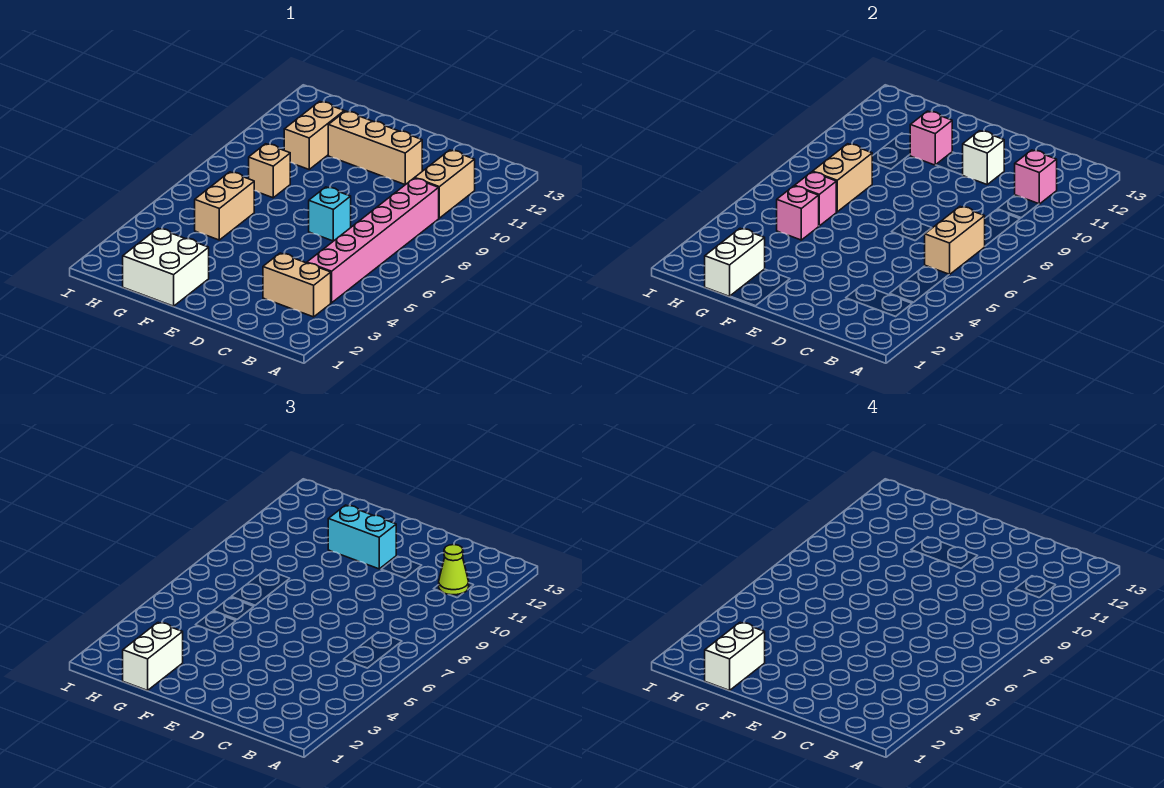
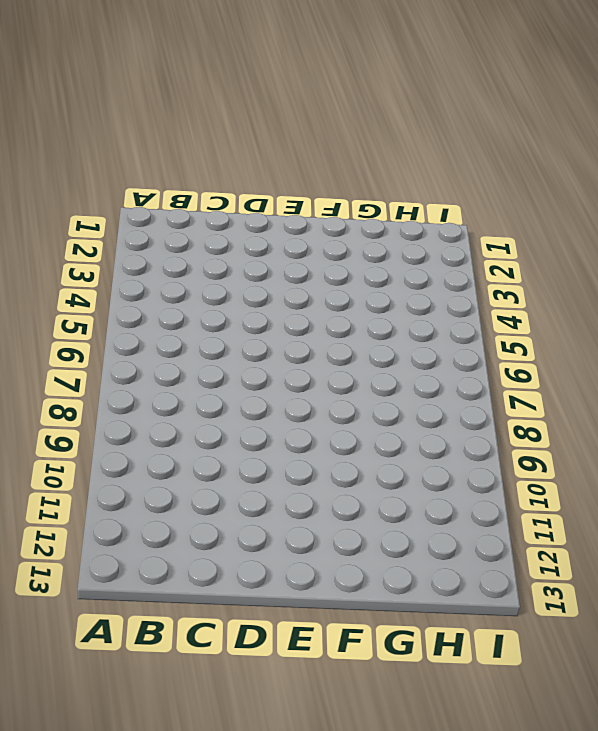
none -> tan 1x2 brick [263,253,331,317]
none -> pink 1x6 brick [307,178,439,303]
none -> tan 1x2 brick [415,150,475,218]

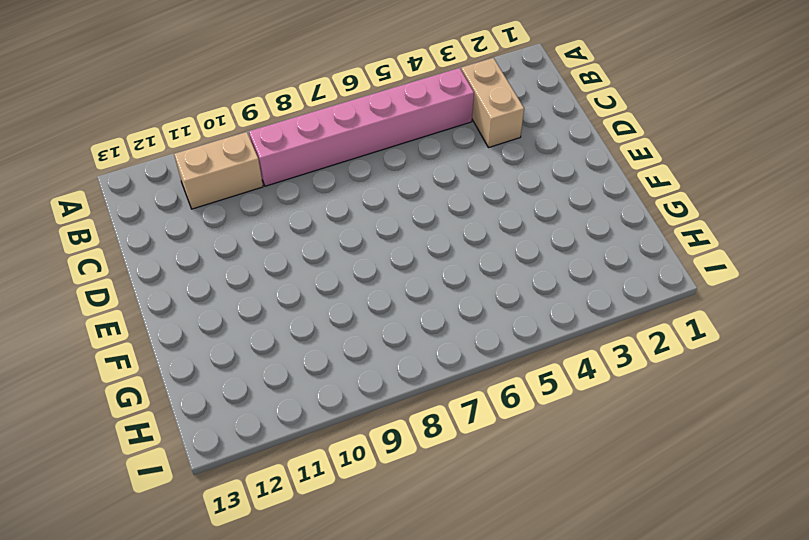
none -> cyan 1x1 brick [309,187,351,241]
none -> tan 1x3 brick [328,111,422,185]
none -> white 2x2 brick [123,228,209,306]

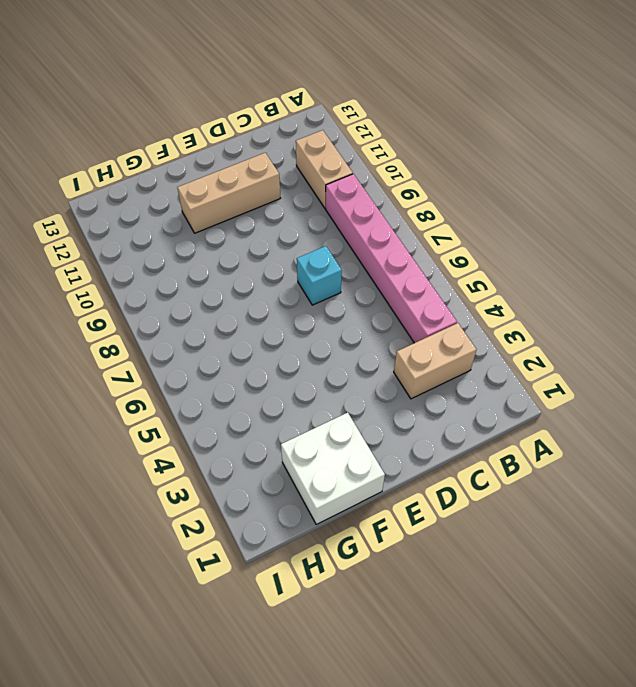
none -> tan 1x2 brick [195,172,254,240]
none -> tan 1x1 brick [249,144,290,198]
none -> tan 1x2 brick [284,101,344,169]

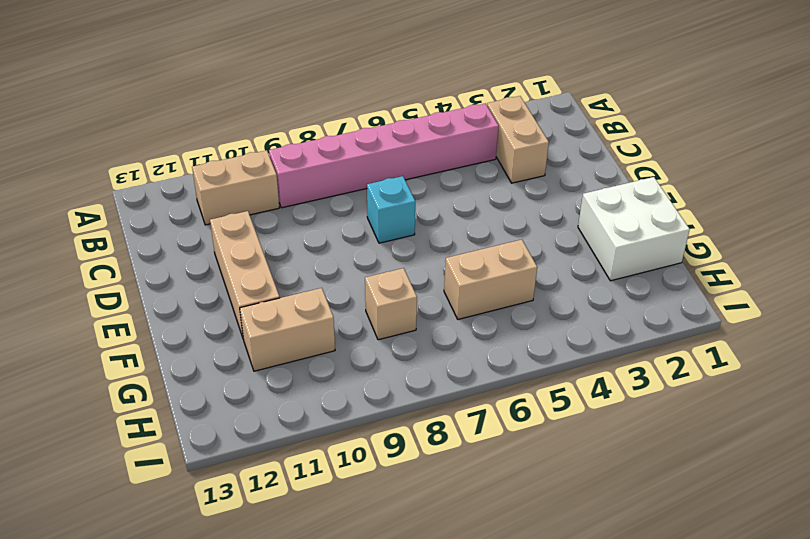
none -> tan 1x2 brick [925,207,985,275]
none -> pink 1x1 brick [1015,150,1057,204]
none -> white 1x1 brick [963,131,1004,184]

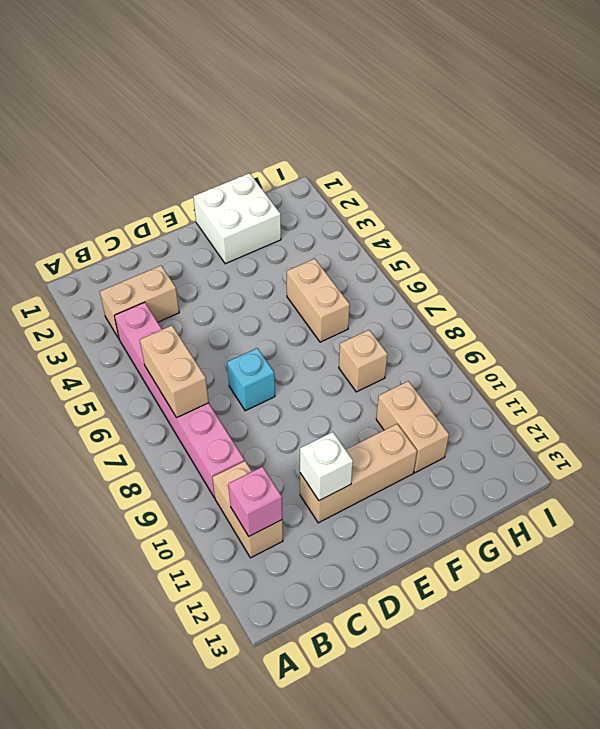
none -> pink 1x1 brick [910,111,952,165]
none -> white 1x2 brick [705,228,765,296]
none -> pink 1x1 brick [777,186,819,240]

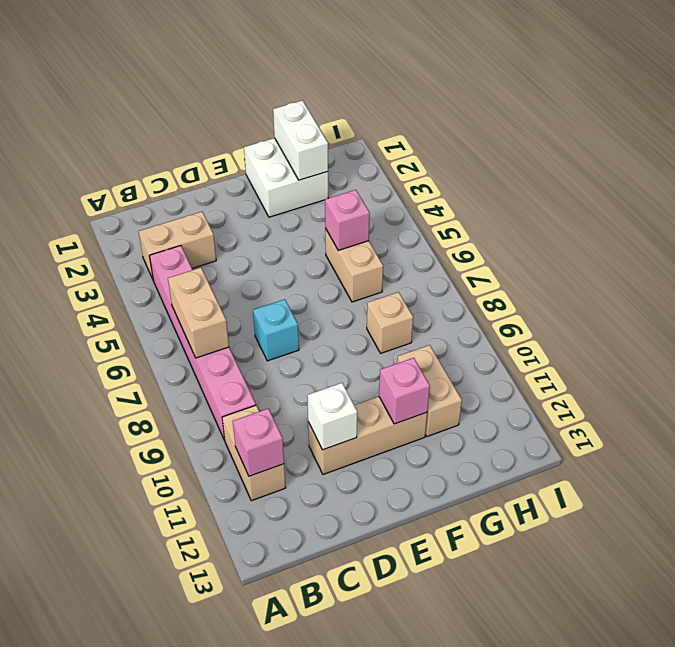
none -> pink 1x1 brick [795,172,836,226]
none -> tan 1x2 brick [813,144,872,212]
none -> lime 1x1 cone [439,545,469,595]

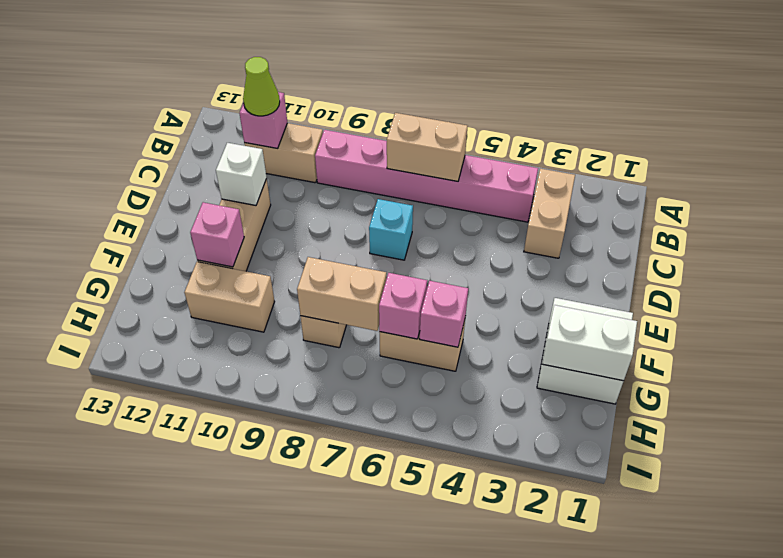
none -> cyan 1x2 brick [328,505,396,569]
none -> white 1x2 brick [123,622,183,690]
none -> white 1x2 brick [705,622,765,690]

